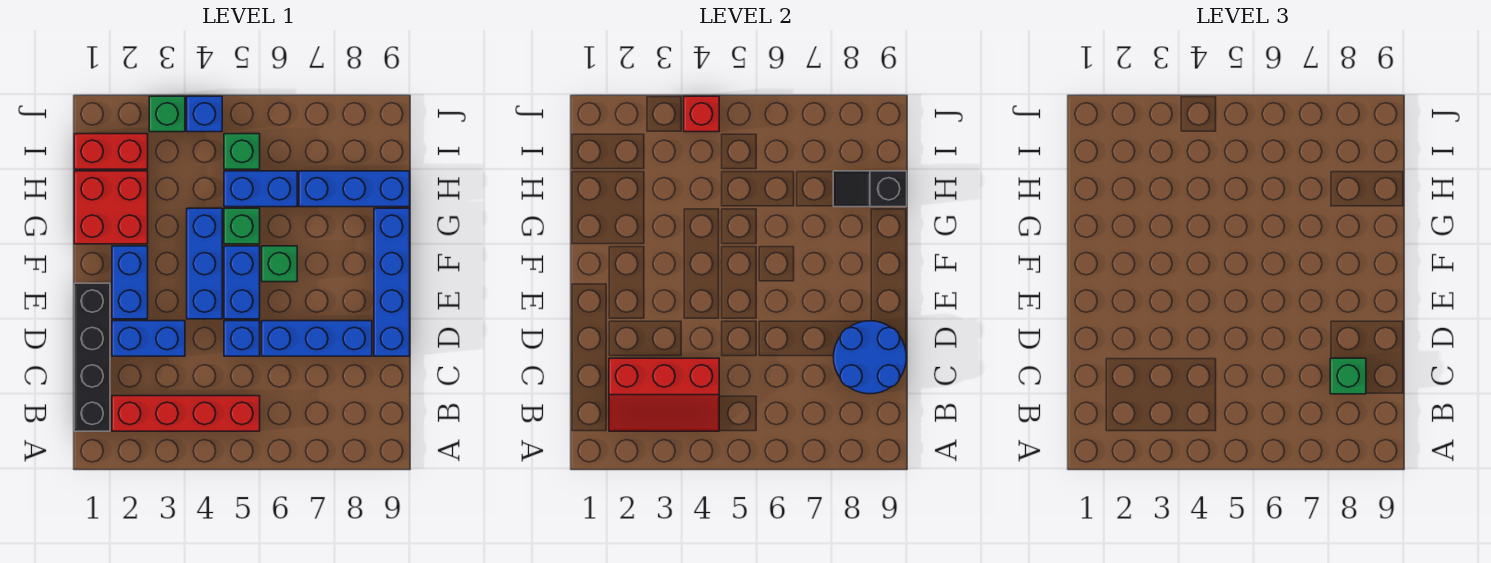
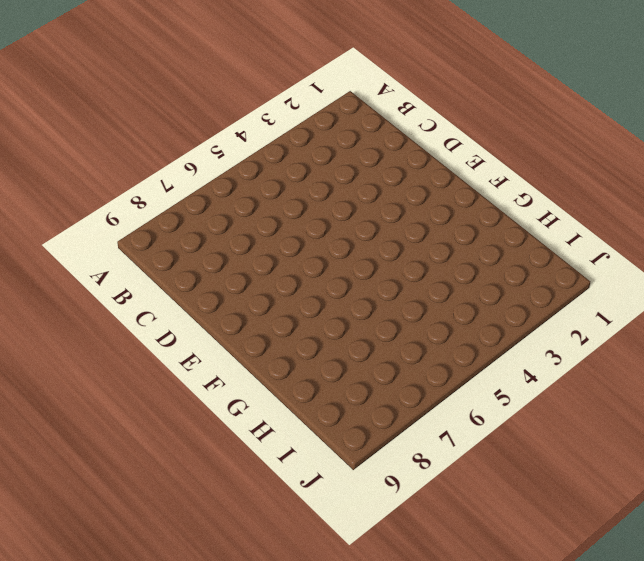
none -> black 1x4 brick [74,283,110,431]
none -> red 1x4 brick [112,396,260,431]
none -> blue 1x2 brick [112,321,185,356]

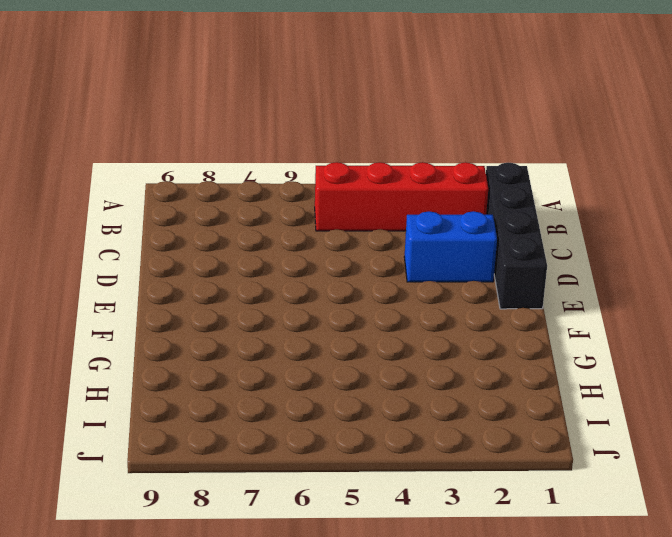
none -> blue 1x1 brick [224,321,260,356]
none -> blue 1x3 brick [262,321,372,356]
none -> blue 1x4 brick [374,208,410,356]

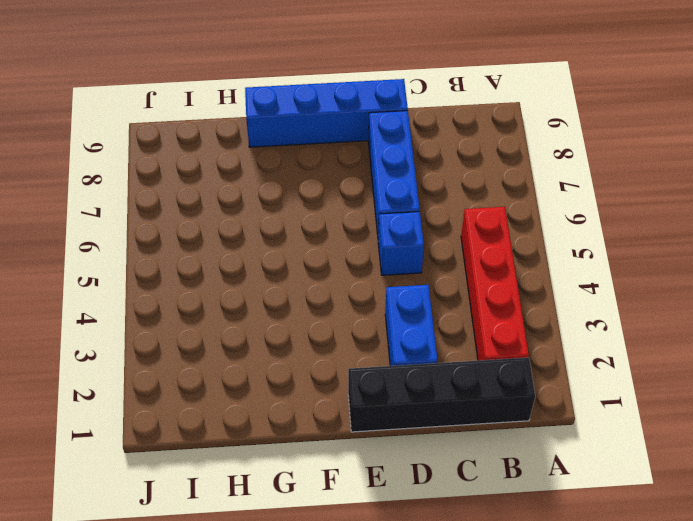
none -> blue 1x2 brick [112,246,148,319]
none -> blue 1x3 brick [187,208,222,319]
none -> blue 1x2 brick [224,246,260,319]

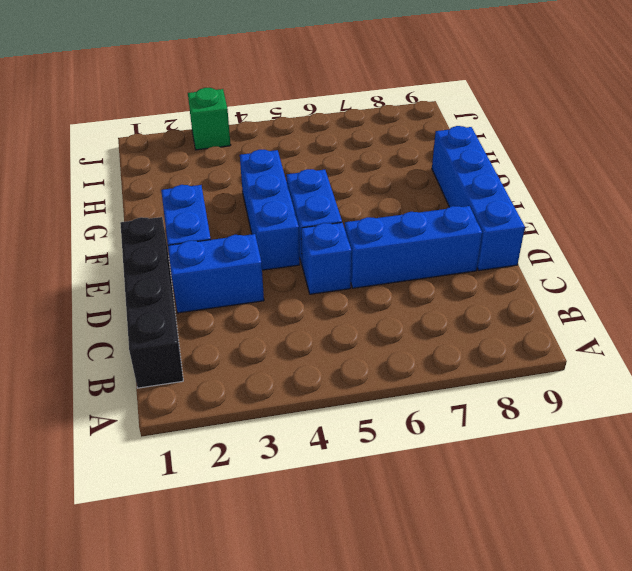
none -> red 1x4 brick [112,396,260,431]
none -> green 1x1 brick [262,246,297,282]
none -> red 2x2 brick [74,171,148,244]

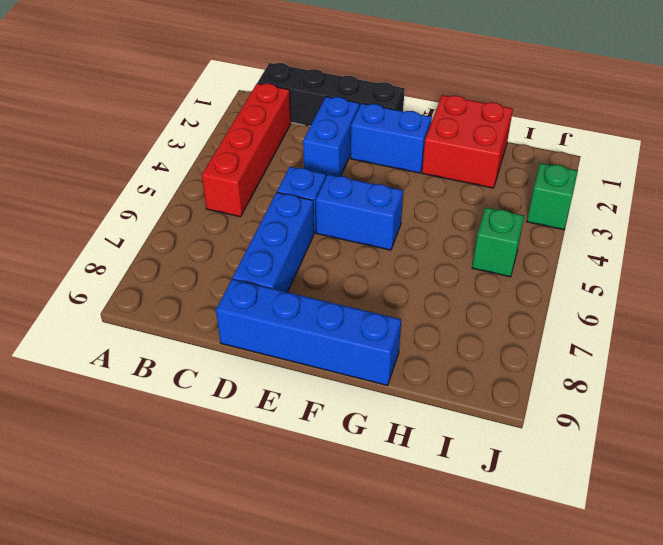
none -> blue 1x3 brick [187,208,222,319]
none -> green 1x1 brick [262,246,297,282]
none -> green 1x1 brick [224,208,260,244]

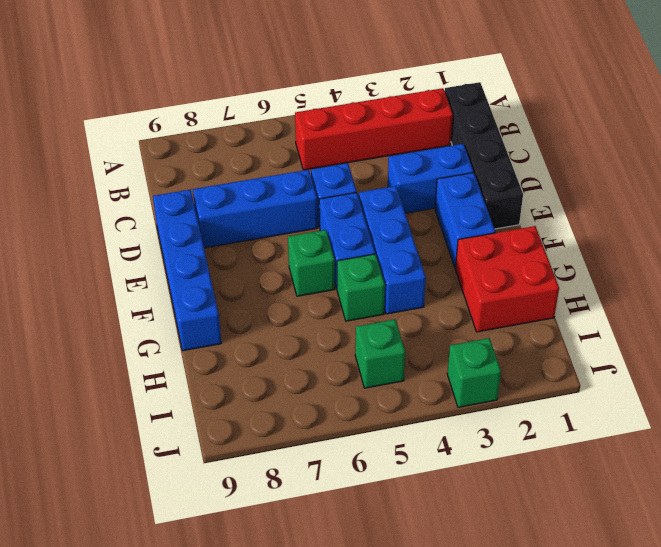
none -> blue 1x2 brick [224,171,297,207]
none -> blue 1x3 brick [299,171,410,207]
none -> red 1x2 brick [74,134,148,169]

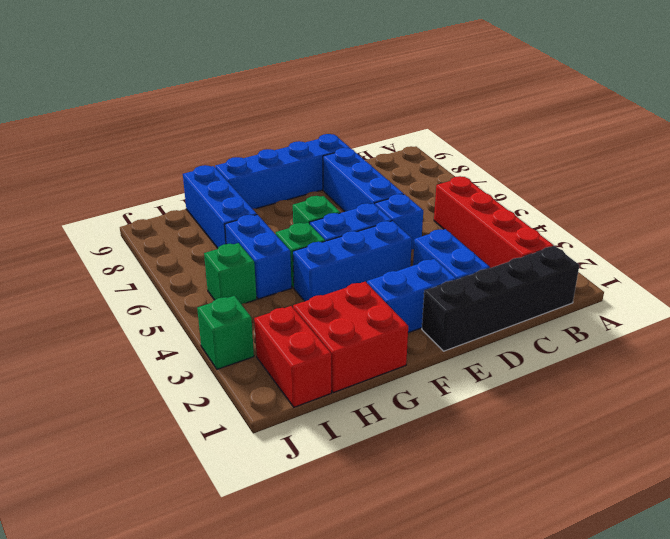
none -> blue 1x1 brick [187,96,222,132]
none -> red 2x3 slope [609,358,719,431]
none -> blue 2x2 round brick [833,321,907,394]

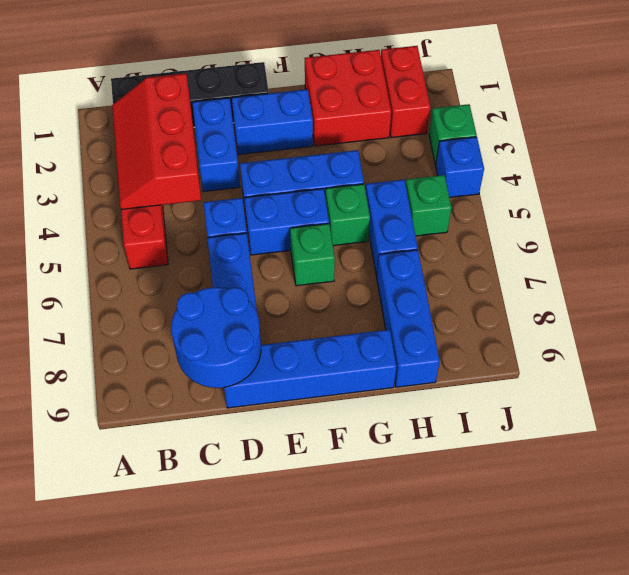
none -> black 1x2 slope [833,171,907,207]
none -> red 1x1 brick [684,96,719,132]
none -> green 1x1 brick [1330,358,1366,394]

